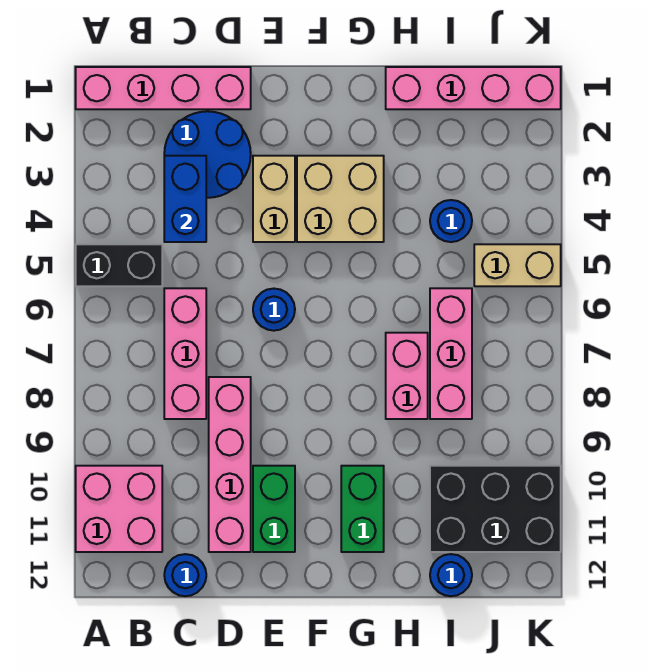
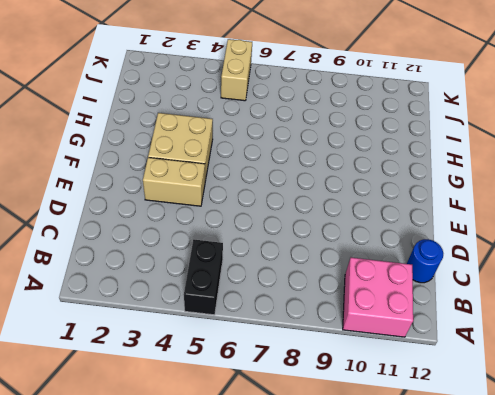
none -> pink 1x4 brick [76,67,251,109]
none -> blue 2x2 round brick [164,111,251,198]
none -> pink 1x3 brick [164,288,206,419]

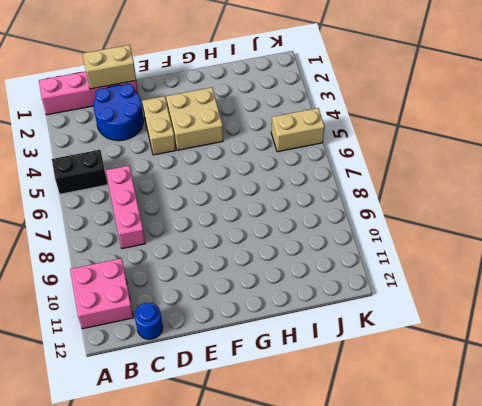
tan 1x2 brick [83,45,136,89] -> none
none -> pink 1x4 brick [209,377,251,552]
none -> blue 1x1 round brick [253,289,295,331]
none -> green 1x2 brick [253,466,295,552]

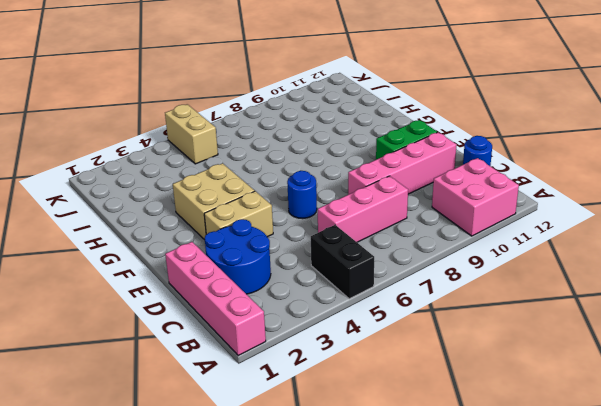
none -> green 1x2 brick [341,466,384,552]
none -> pink 1x4 brick [386,67,561,109]
none -> pink 1x2 brick [386,333,428,419]

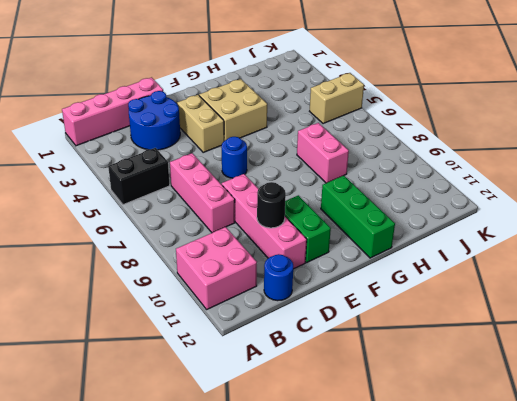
black 1x1 round brick [257,182,286,228] -> none
green 1x3 brick [321,176,395,258] -> green 1x2 brick [341,466,384,552]
none -> pink 1x4 brick [386,67,561,109]
none -> blue 1x1 round brick [430,200,472,242]
none -> pink 1x3 brick [430,288,472,419]

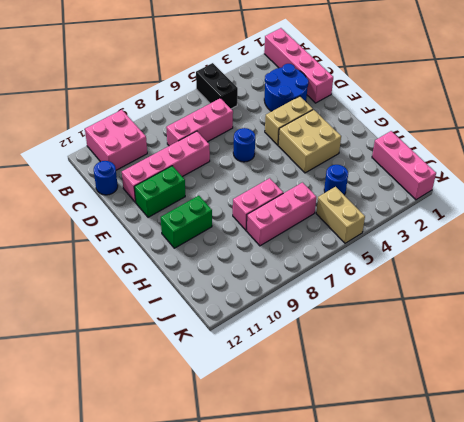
pink 1x3 brick [372,131,436,200] -> pink 1x4 brick [386,67,561,109]
none -> black 2x3 brick [430,466,561,552]
none -> blue 1x1 round brick [430,554,472,596]
none -> blue 1x2 brick [164,156,206,242]

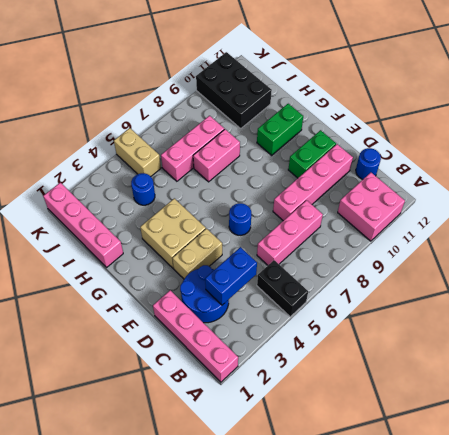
none -> blue 1x1 round brick [430,554,472,596]

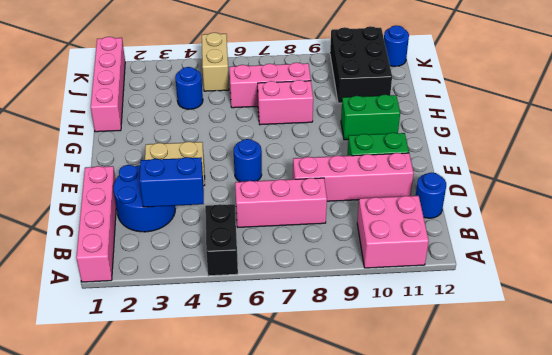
blue 1x1 round brick [384,25,409,67] -> blue 1x1 round brick moved to [430,554,472,596]
none -> tan 2x2 brick [297,156,384,242]

